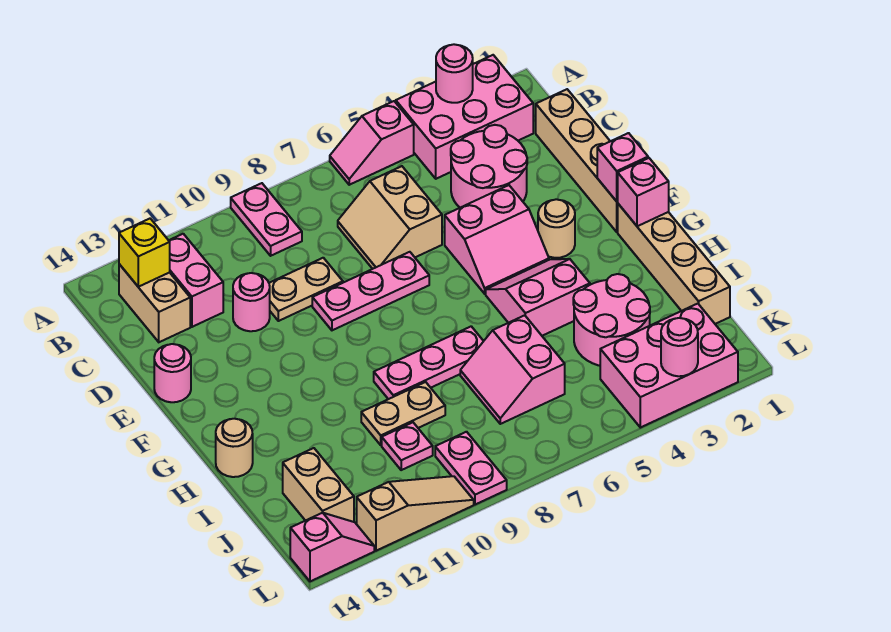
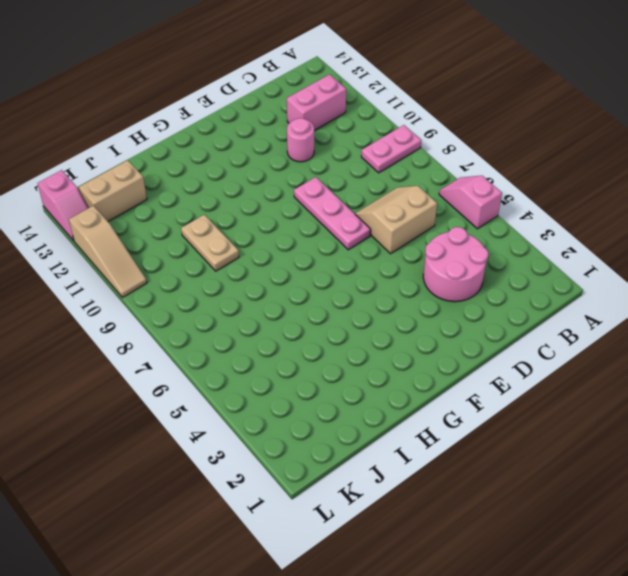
none -> pink 2x3 brick [396,55,533,179]
none -> tan 1x2 brick [119,264,190,342]
none -> tan 1x4 brick [536,89,618,232]
none -> tan 1x2 plate [269,258,343,321]

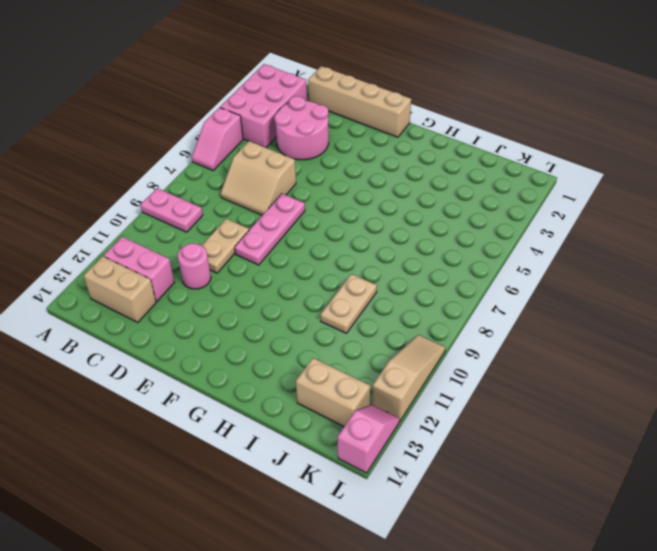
none -> pink 2x2 slope [445,185,549,294]
none -> pink 1x1 round brick [154,344,191,402]
none -> tan 1x1 round brick [538,199,575,258]
none -> tan 1x4 brick [618,204,730,324]

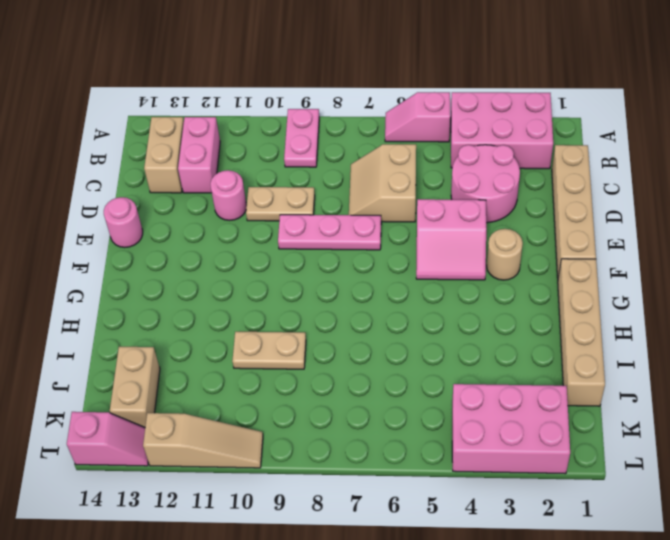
none -> pink 2x2 slope [486,259,590,336]
none -> pink 1x3 plate [374,326,483,399]
none -> tan 1x1 round brick [216,419,253,477]
none -> pink 2x2 round brick [573,274,650,366]

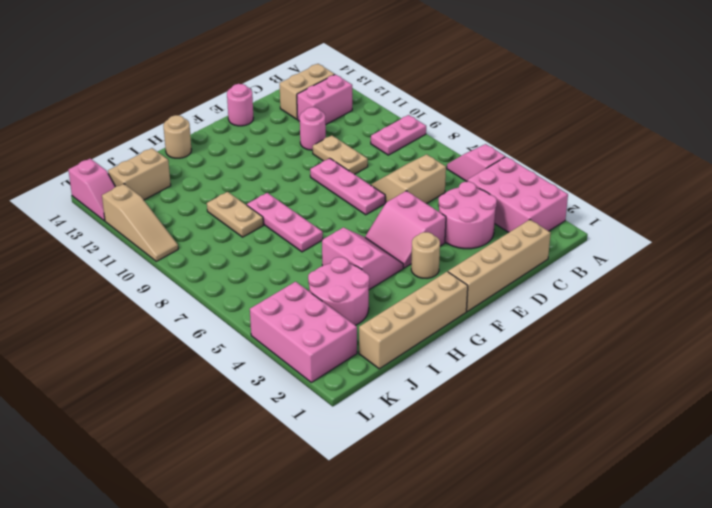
none -> pink 2x2 slope [460,315,565,424]
none -> pink 1x1 plate [382,422,433,470]
none -> pink 1x2 plate [435,432,507,505]
none -> pink 1x1 round brick [436,44,473,103]

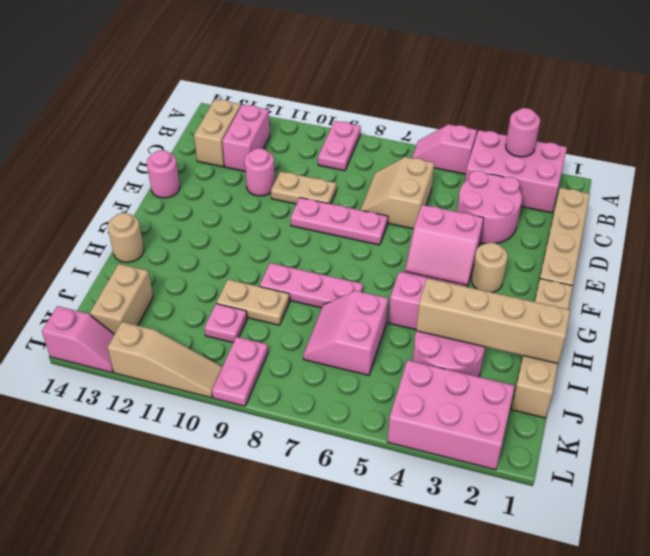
tan 1x4 brick [416,278,571,364] -> none
none -> yellow 1x1 brick [119,219,170,287]
none -> pink 1x1 brick [597,133,648,201]
none -> pink 1x1 brick [617,158,669,226]
none -> pink 1x1 round brick [661,318,698,376]

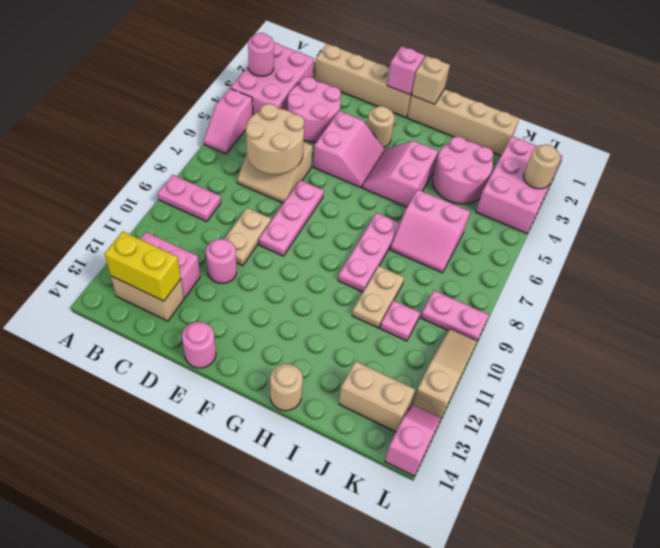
yellow 1x2 brick [105,232,181,301] -> yellow 1x1 brick [119,219,170,287]
tan 2x2 round brick [246,104,304,174] -> none
tan 1x1 brick [412,56,450,105] -> pink 1x1 brick [617,158,669,226]
tan 1x1 round brick [524,145,560,189] -> pink 1x1 round brick [661,318,698,376]

